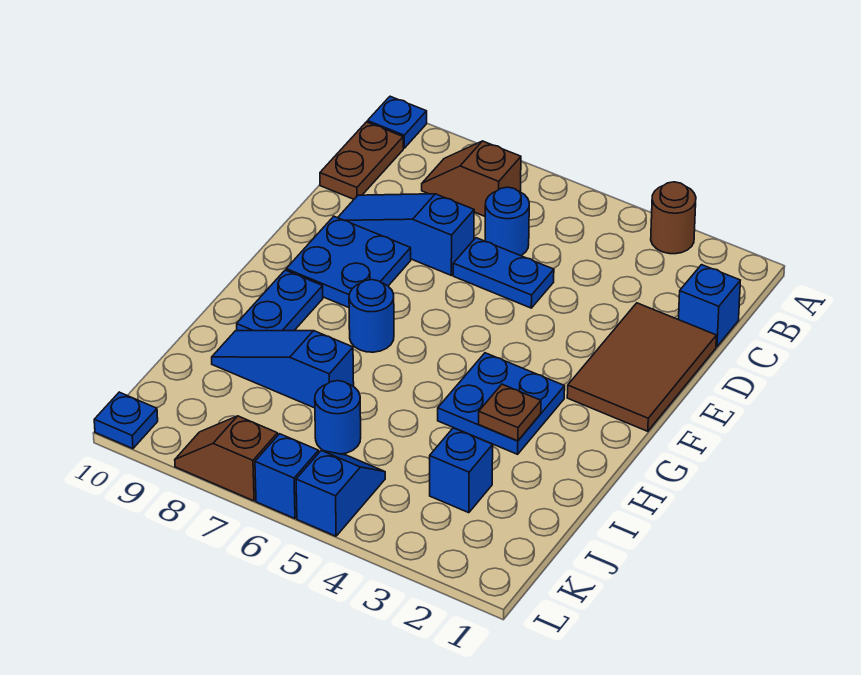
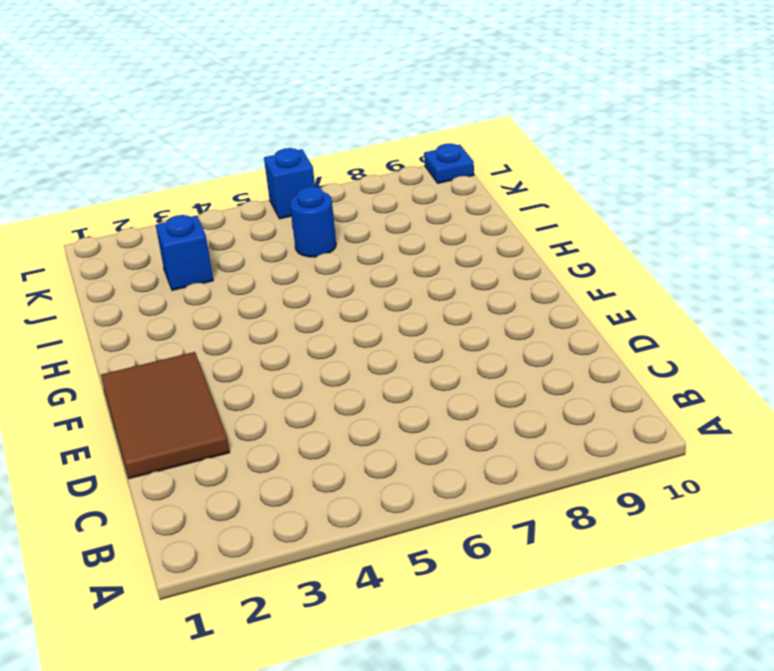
none -> brown 1x1 round brick [651,182,696,254]
none -> blue 1x1 plate [367,96,427,148]
none -> brown 1x2 slope [422,141,521,216]

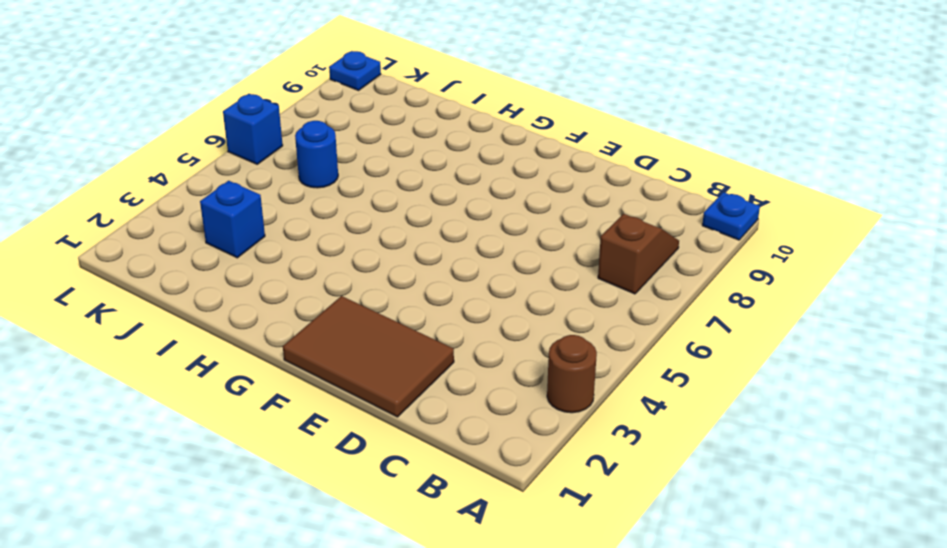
none -> brown 1x2 plate [320,122,403,199]
none -> blue 1x1 brick [679,265,740,347]
none -> blue 1x1 round brick [485,187,529,256]

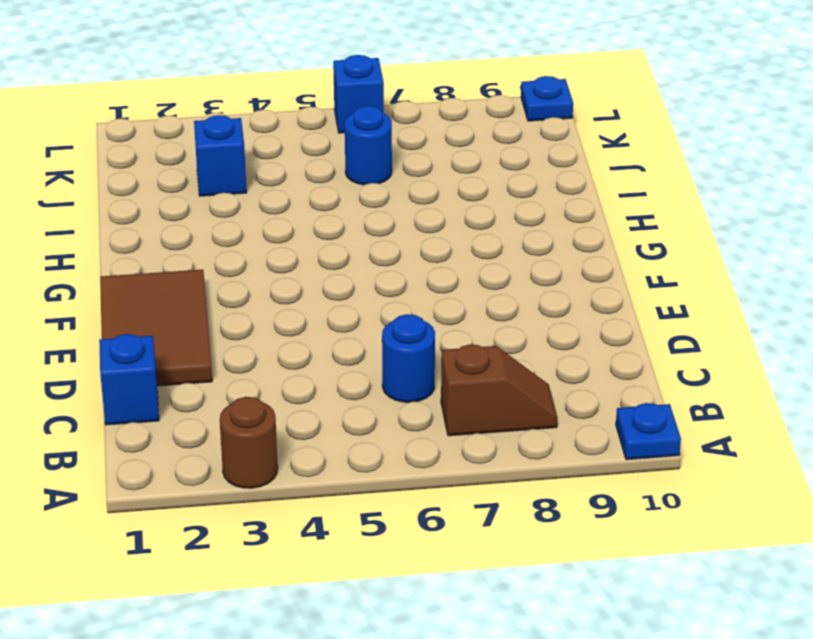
none -> brown 1x2 plate [320,122,403,199]
none -> blue 1x2 plate [453,238,554,308]
none -> blue 1x3 slope [338,194,474,275]

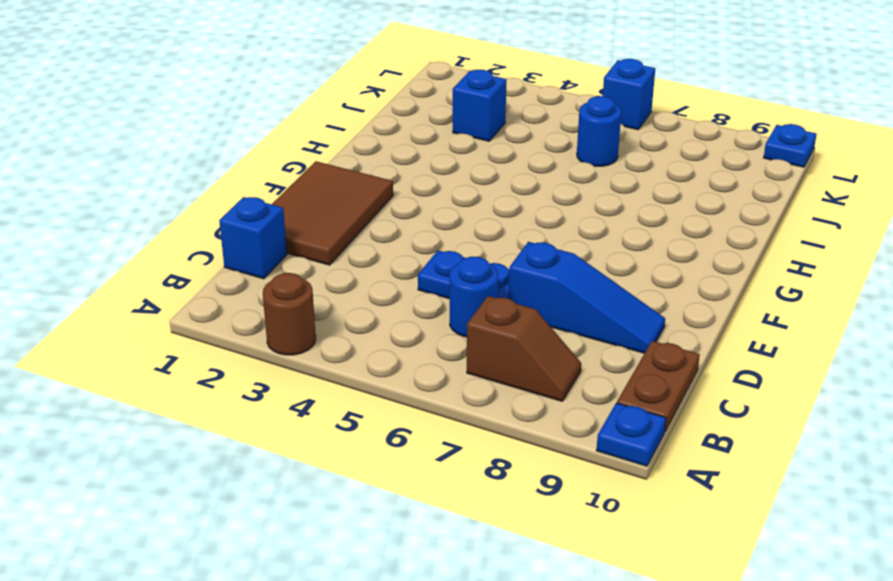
none -> blue 2x2 plate [286,216,411,308]
none -> blue 2x2 plate [438,353,565,454]
none -> blue 1x1 round brick [349,280,394,352]

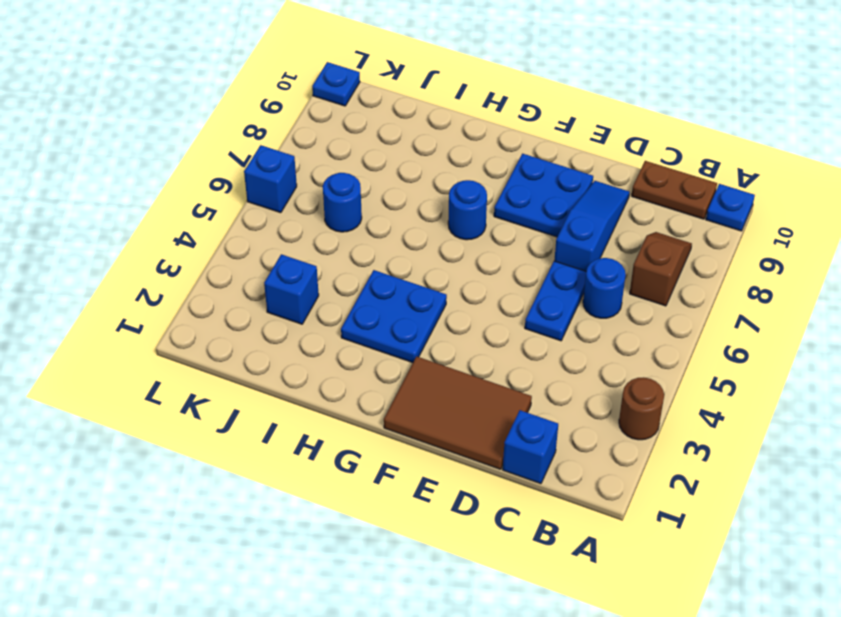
none -> blue 1x2 plate [237,270,323,331]
none -> blue 1x3 slope [212,331,354,408]
none -> blue 1x2 slope [296,451,385,536]

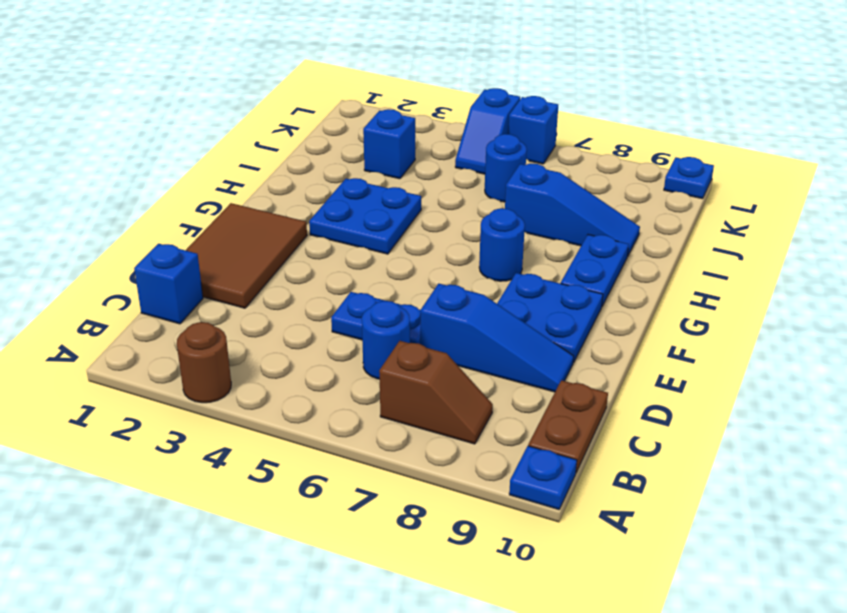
none -> brown 1x2 slope [175,416,278,501]
none -> brown 1x1 plate [479,384,541,441]

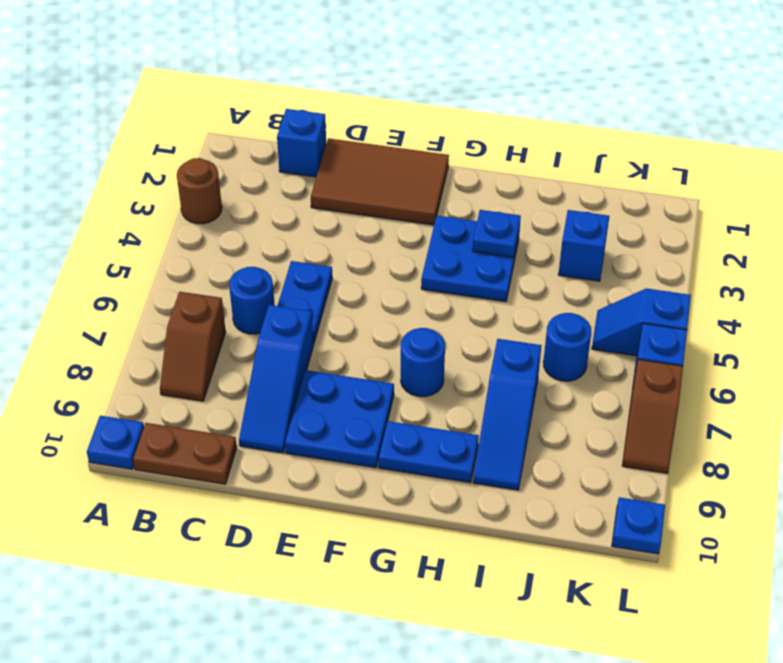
blue 1x1 plate [473,210,521,257] -> brown 1x1 plate [479,384,541,441]

